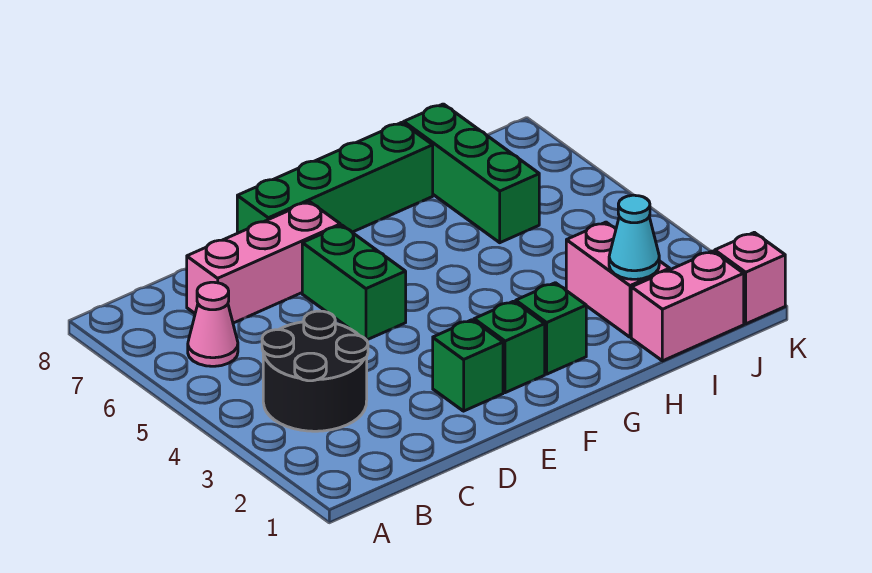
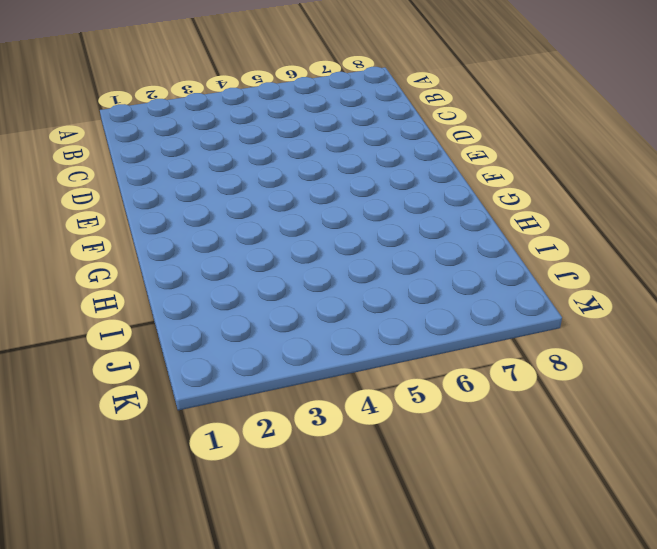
none -> black 2x2 round brick [262,311,368,431]
none -> pink 1x1 cone [188,282,238,366]
none -> pink 1x3 brick [187,202,340,323]

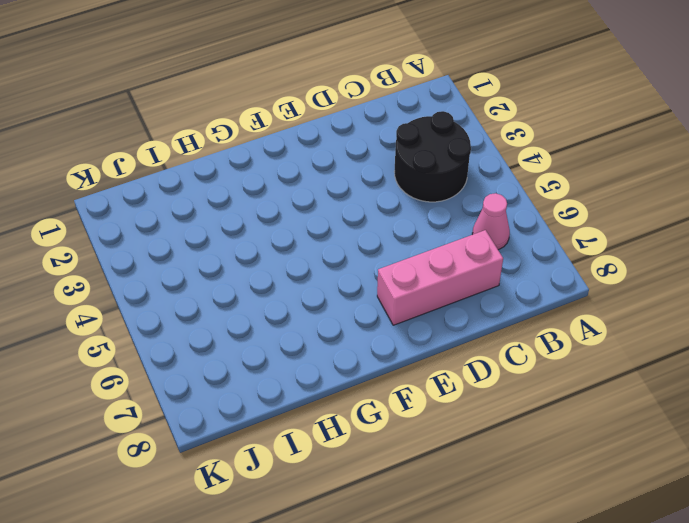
none -> green 1x1 brick [433,320,503,411]
none -> green 1x2 brick [302,225,406,340]
none -> green 1x4 brick [237,122,433,233]

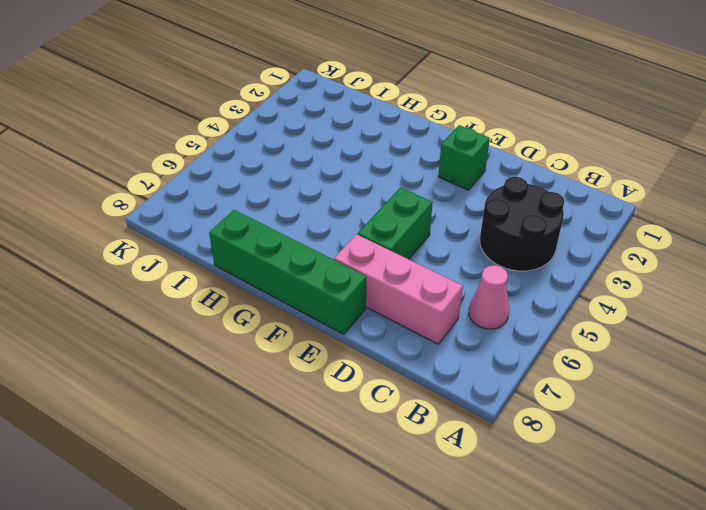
none -> green 1x1 brick [474,301,545,393]
none -> green 1x1 brick [516,283,586,374]
none -> pink 1x2 brick [631,251,744,361]

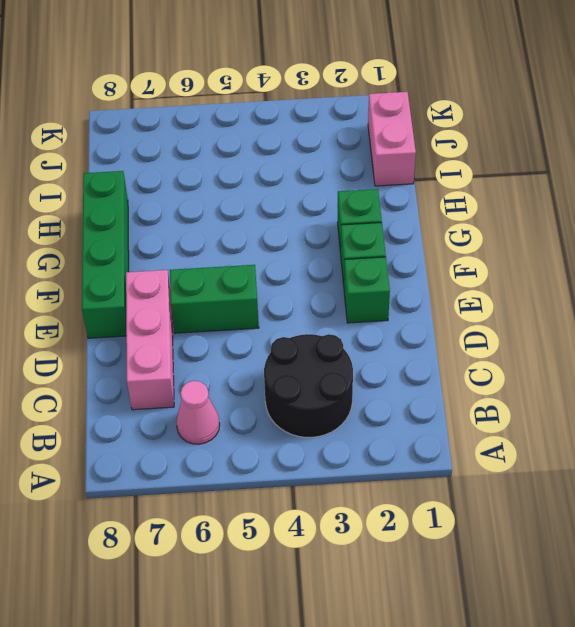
none -> pink 1x2 brick [566,222,670,337]
none -> green 1x3 brick [404,104,539,243]
none -> pink 1x1 brick [715,232,785,324]

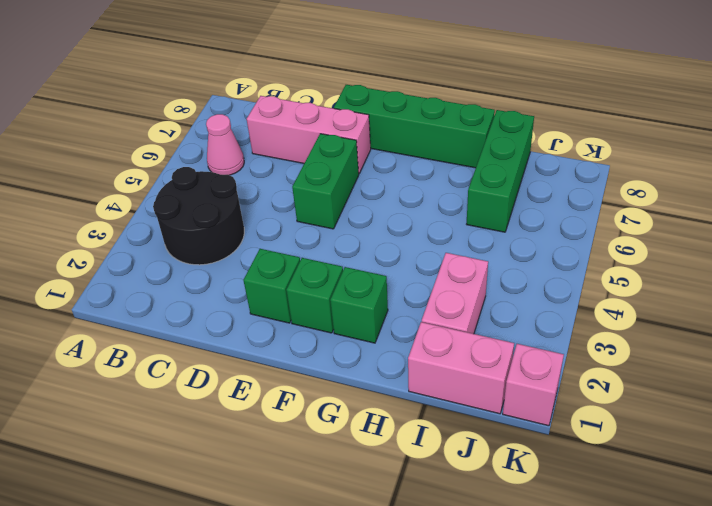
none -> cyan 1x1 cone [609,195,659,279]

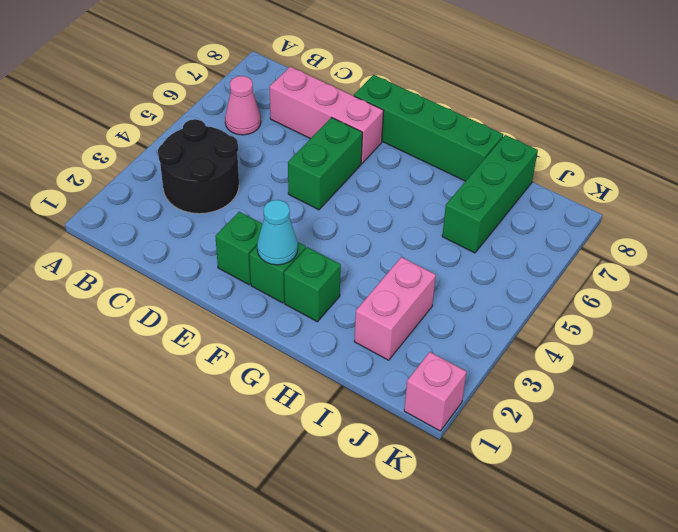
cyan 1x1 cone [257,200,298,265] -> cyan 1x1 cone moved to [609,195,659,279]
none -> pink 1x2 brick [631,251,744,361]

